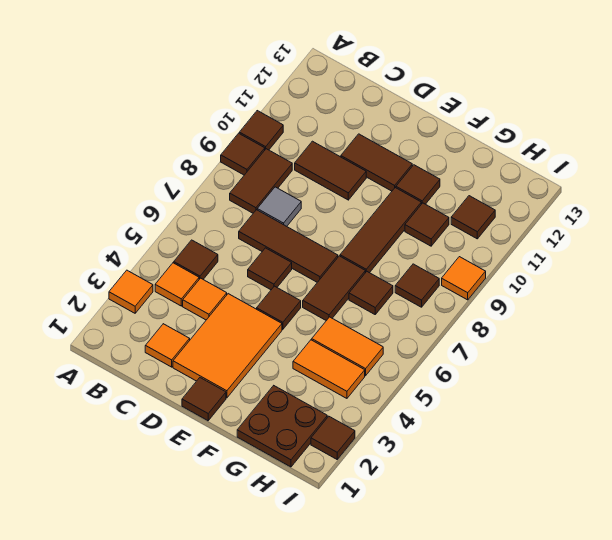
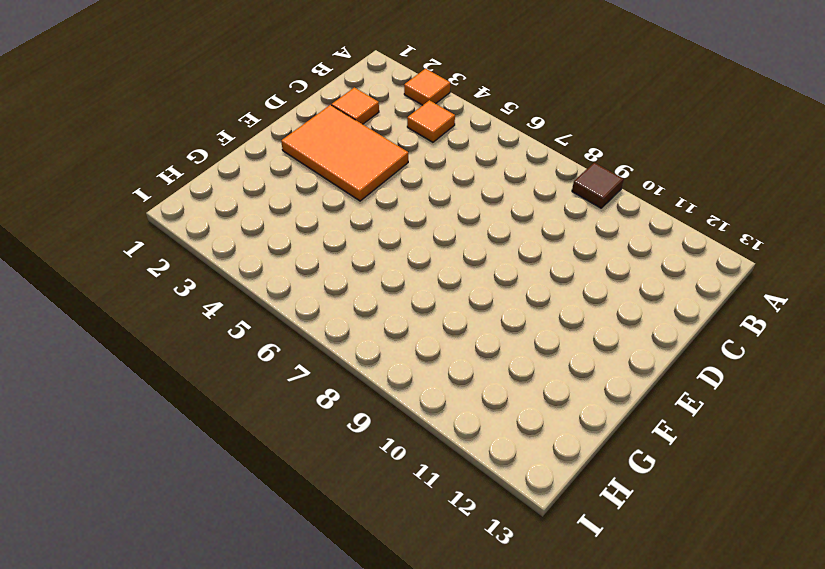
none -> brown 1x1 tile [239,111,283,150]
none -> brown 1x1 tile [174,240,218,279]
none -> brown 1x2 tile [230,149,292,213]

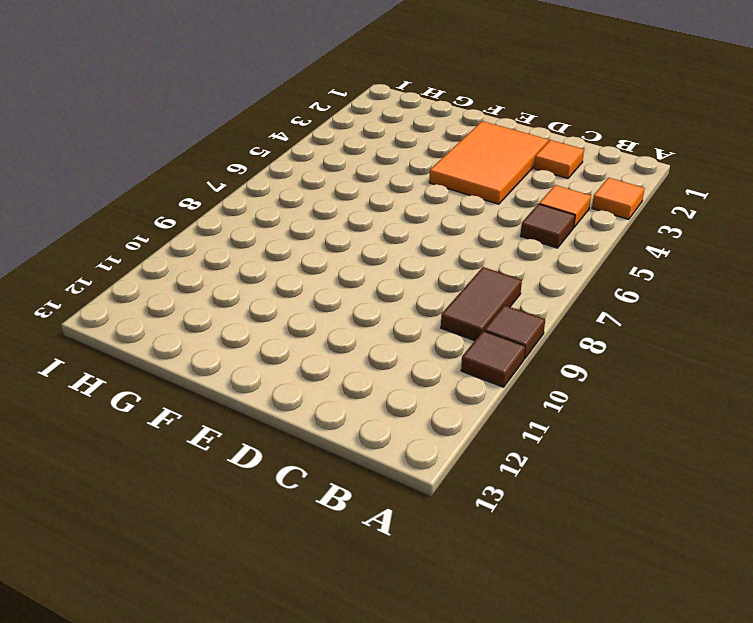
none -> orange 1x1 tile [183,278,227,320]
none -> brown 1x3 tile [239,210,338,282]
none -> grey 1x1 tile [257,187,301,226]

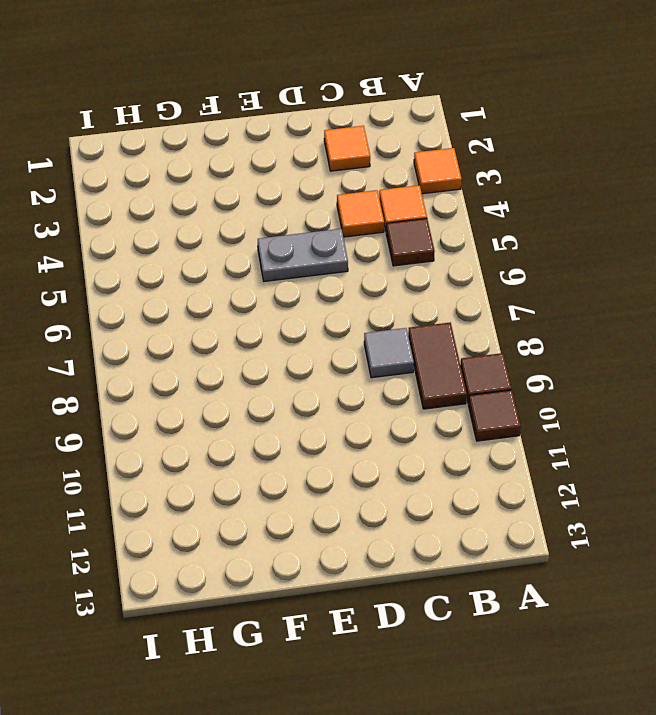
grey 1x2 plate [258,229,348,281] -> brown 1x1 tile [257,286,301,330]
none -> brown 1x3 tile [239,210,338,282]
none -> brown 1x2 tile [295,141,366,200]
none -> orange 2x3 tile [173,294,282,398]

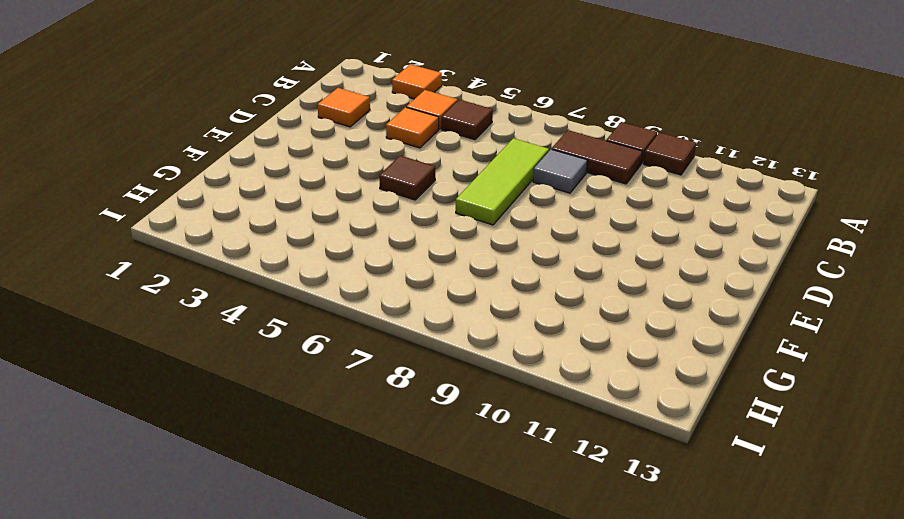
lime 1x3 tile [456,138,549,225] -> brown 1x3 tile [239,210,338,282]
none -> brown 1x2 tile [295,141,366,200]
none -> orange 2x3 tile [173,294,282,398]
none -> brown 1x1 tile [248,248,292,290]

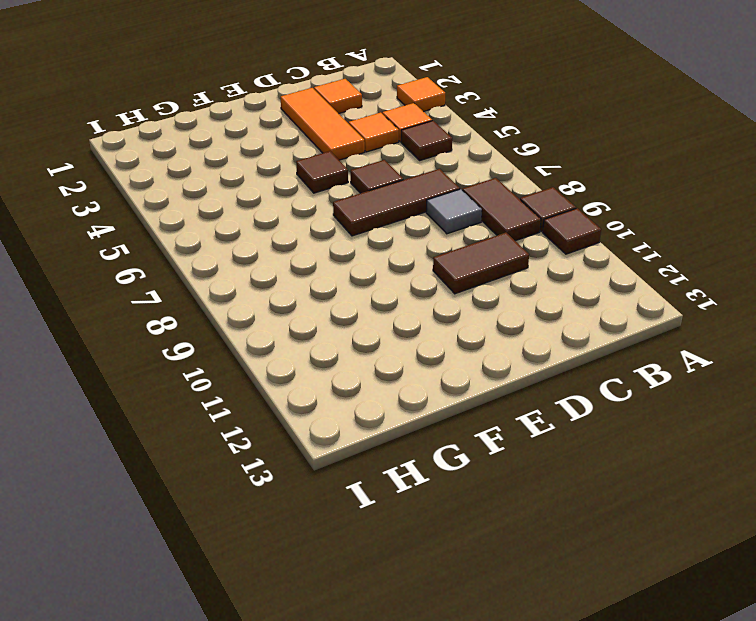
orange 1x3 tile [281,88,365,160] -> orange 2x3 tile [173,294,282,398]
none -> brown 1x2 tile [341,134,412,191]
none -> brown 1x1 tile [182,378,226,421]
none -> brown 1x2 tile [303,256,365,321]

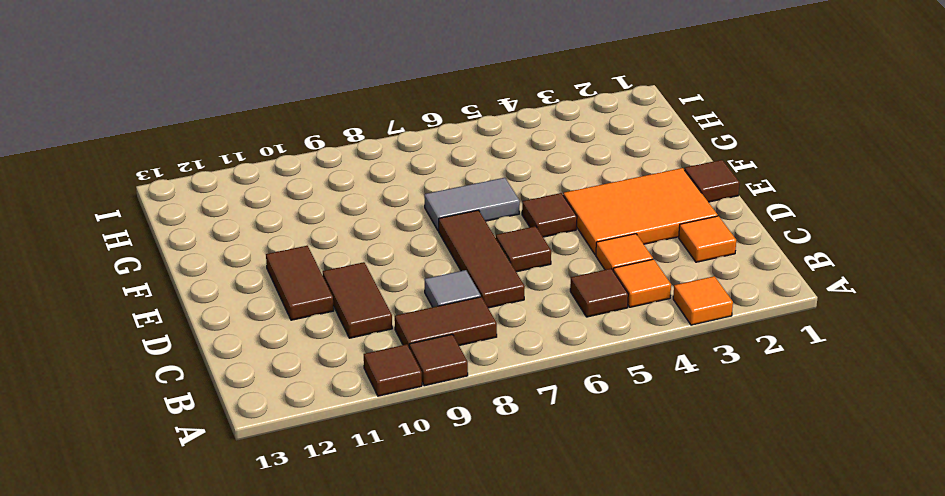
grey 1x2 tile [424,178,520,231] -> brown 1x2 tile [303,256,365,321]
none -> brown 1x3 tile [340,188,421,273]
none -> brown 1x1 tile [396,165,440,204]
none -> brown 2x2 plate [237,386,327,467]

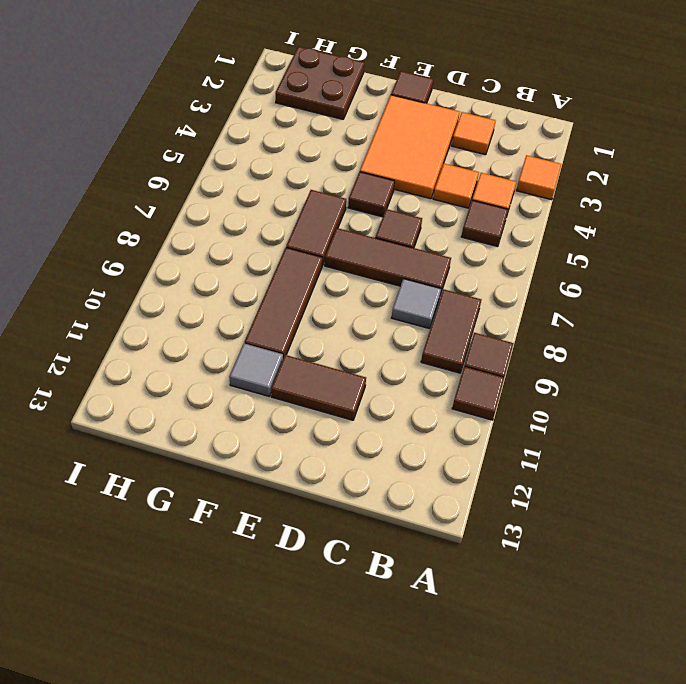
grey 1x1 tile [229,343,283,396] -> brown 1x1 tile [396,165,440,204]
none -> brown 1x2 tile [295,141,366,200]
none -> orange 1x2 tile [293,340,365,398]
none -> orange 1x2 tile [312,317,383,376]

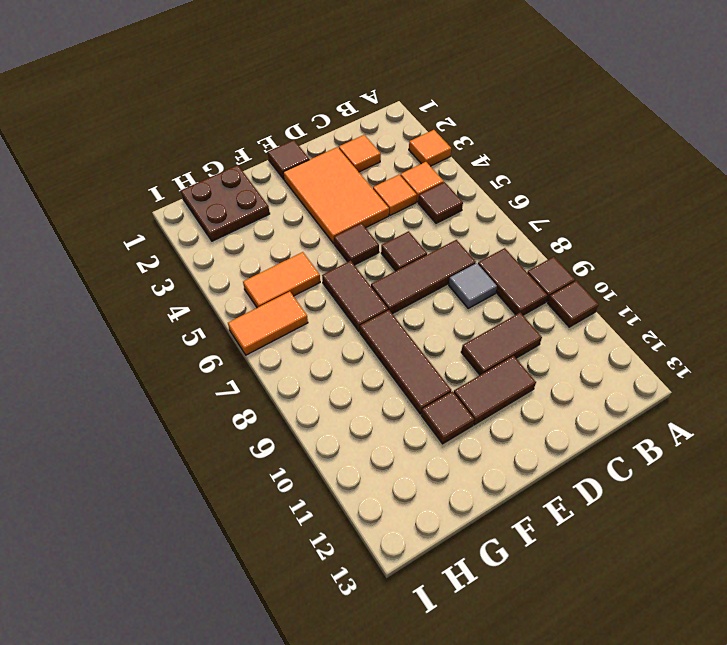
orange 1x2 tile [228,292,308,355] -> orange 1x2 tile moved to [293,340,365,398]
none -> brown 1x1 tile [349,272,393,314]
none -> brown 1x1 tile [405,203,449,246]
none -> brown 1x1 tile [395,264,439,307]

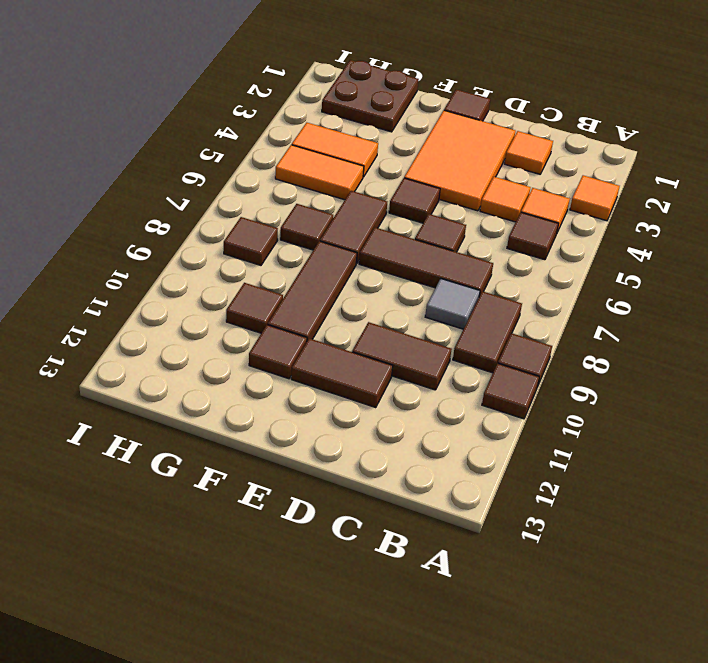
none -> brown 1x1 tile [451,196,495,239]
none -> brown 1x1 tile [311,416,355,459]
none -> orange 1x1 tile [442,257,486,300]

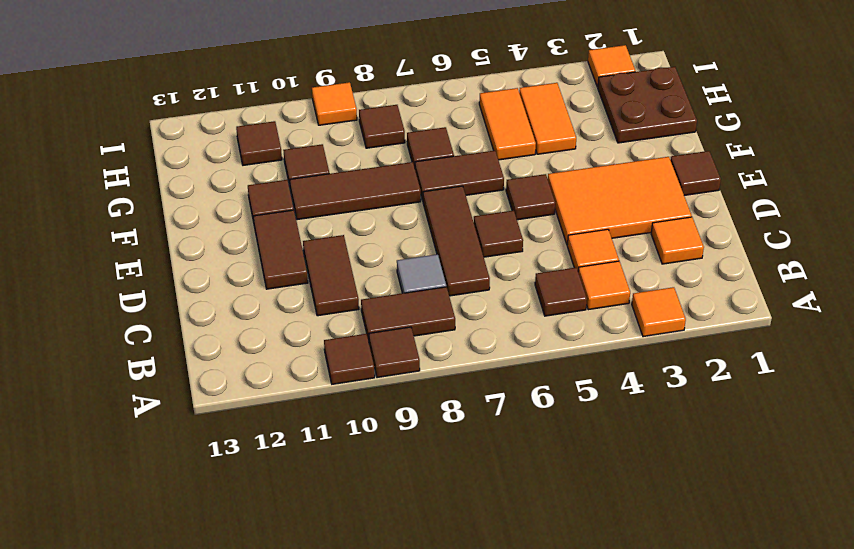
orange 1x1 tile [588,45,635,87] -> brown 1x1 tile [311,416,355,459]

